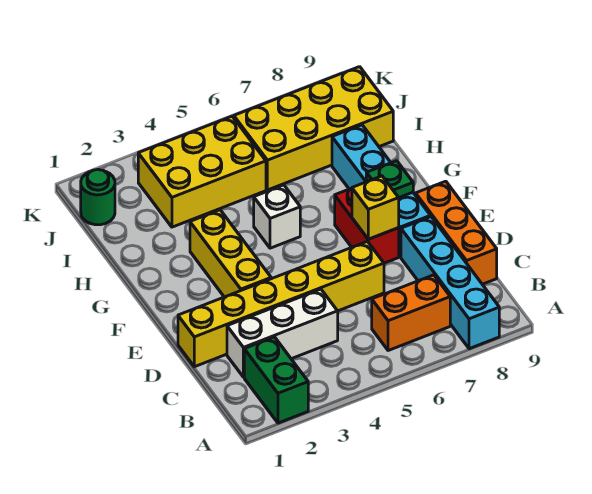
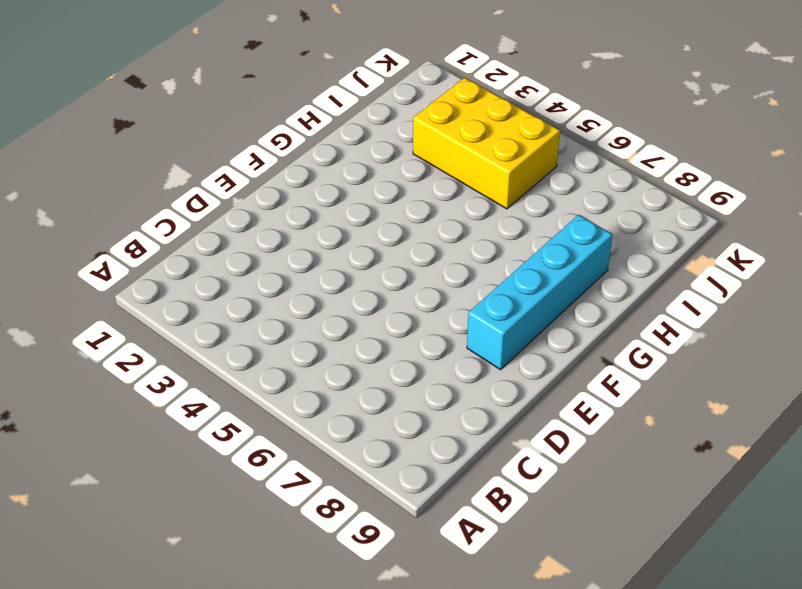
none -> green 1x2 brick [244,337,308,423]
none -> cyan 1x4 brick [401,217,499,349]
none -> orange 1x2 brick [372,275,450,351]

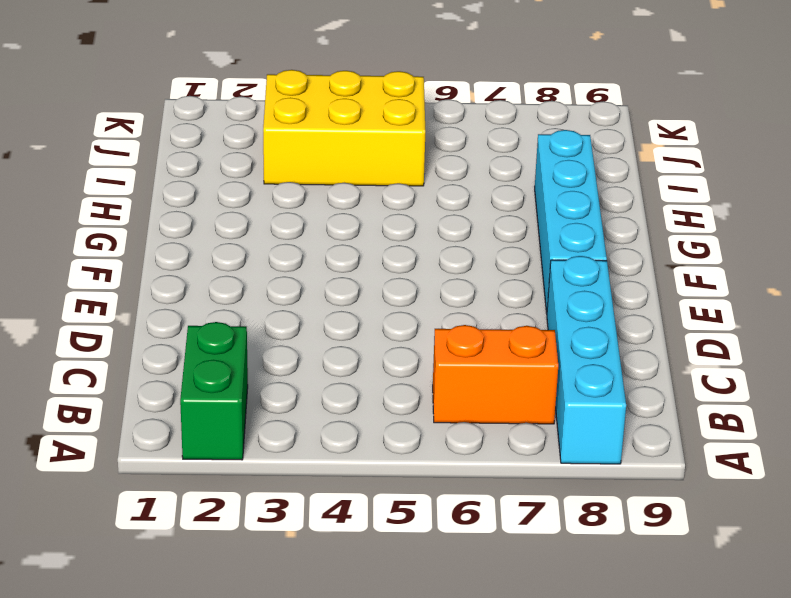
none -> white 1x3 brick [227,289,338,377]
none -> orange 1x3 brick [416,181,497,284]
none -> yellow 1x6 brick [178,241,384,367]

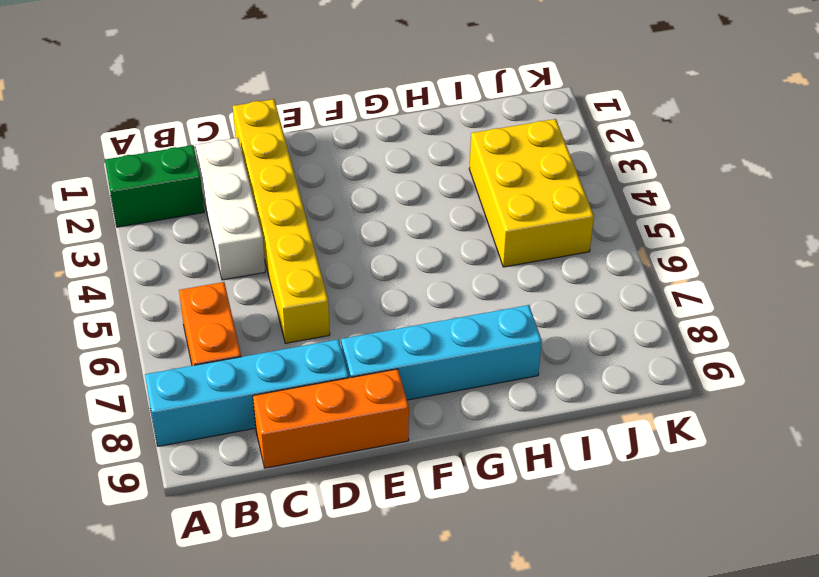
none -> yellow 1x3 brick [190,210,271,297]
none -> red 1x2 brick [335,188,399,263]
none -> white 1x1 brick [254,185,300,248]

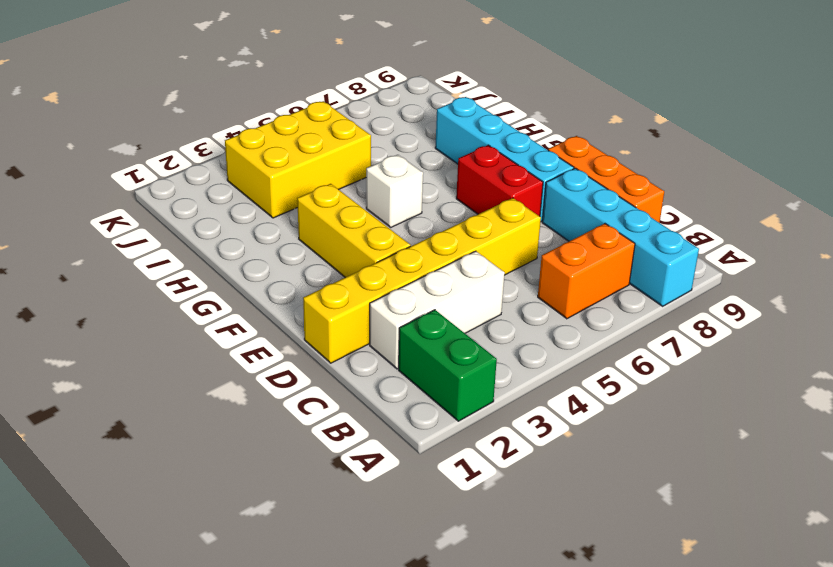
none -> yellow 2x4 brick [234,67,393,190]
none -> green 1x1 round brick [81,169,115,225]
none -> yellow 1x1 brick [352,176,399,239]

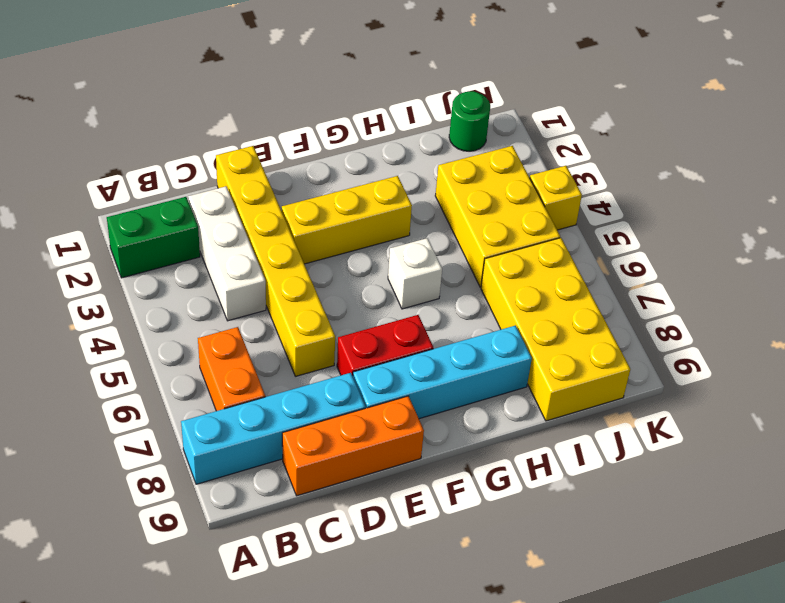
yellow 1x1 brick [530,166,582,230] -> yellow 1x1 brick moved to [352,176,399,239]
none -> green 1x1 plate [366,161,413,198]

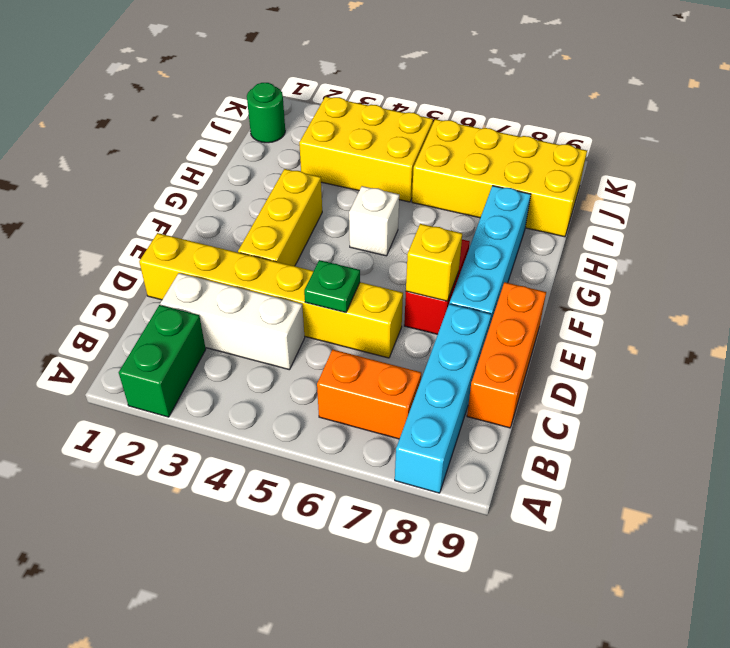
green 1x1 plate [304,260,360,313] -> green 1x1 plate moved to [366,161,413,198]

